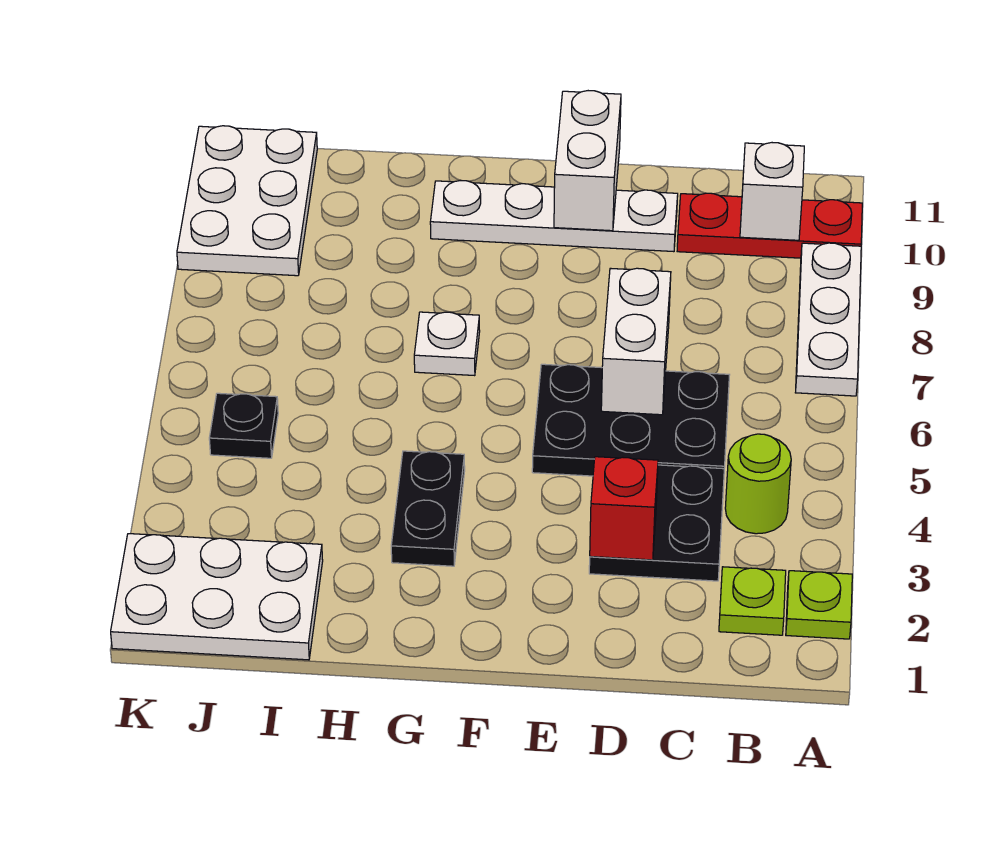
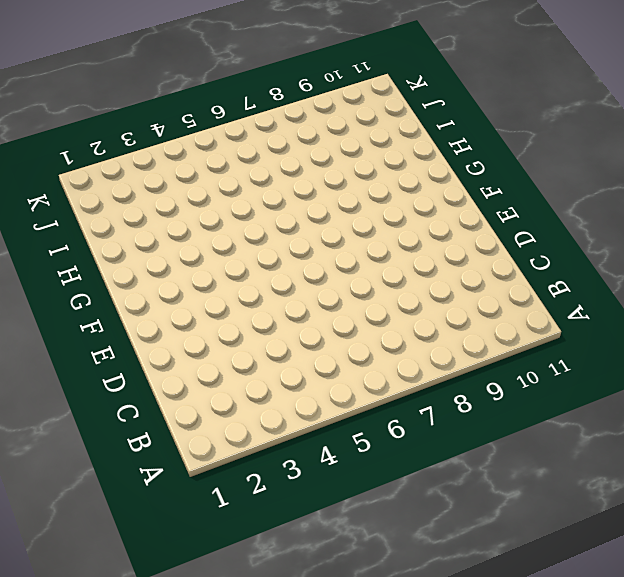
none -> lime 1x1 plate [786,571,852,639]
none -> white 1x3 plate [795,243,861,396]
none -> red 1x3 plate [677,193,862,258]

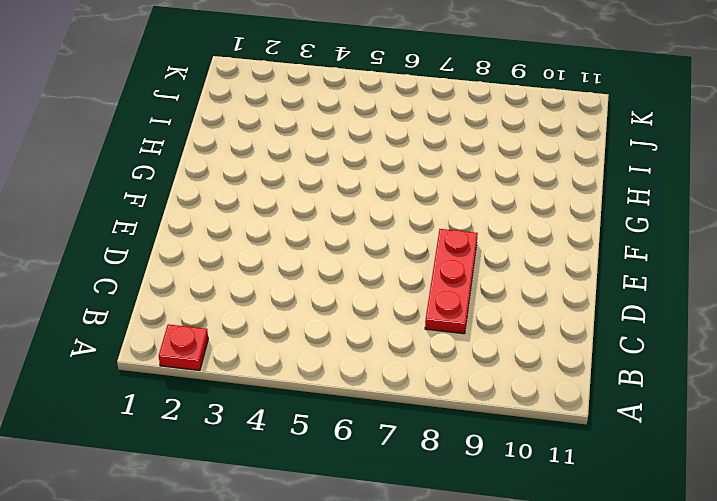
red 1x1 plate [159,324,208,371] -> lime 1x1 plate [786,571,852,639]
red 1x3 plate [425,229,478,334] -> red 1x3 plate moved to [677,193,862,258]
none -> white 1x3 plate [795,243,861,396]
none -> lime 1x1 plate [719,567,786,635]
none -> lime 1x1 round brick [725,434,791,534]

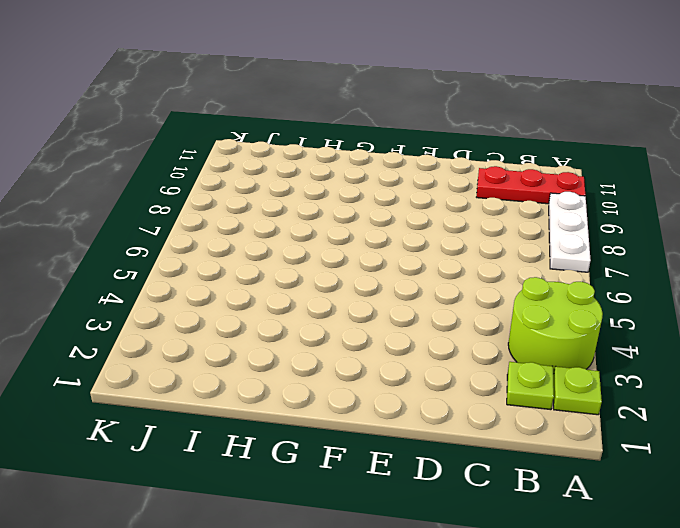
lime 2x2 round brick [508,277,603,375] -> lime 1x1 round brick [725,434,791,534]
none -> black 2x2 plate [589,465,724,581]
none -> black 2x3 plate [532,364,729,476]
none -> white 1x4 plate [430,180,678,252]

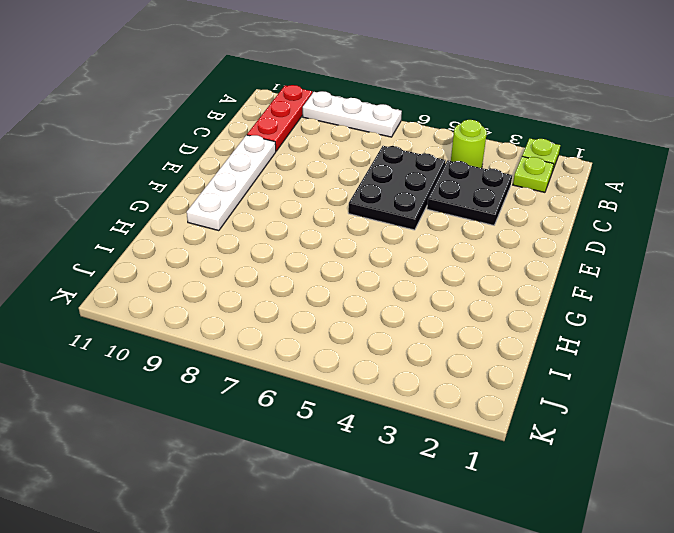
none -> black 1x2 plate [391,451,465,566]
none -> white 1x1 plate [414,312,480,376]
none -> white 2x3 plate [111,534,323,660]

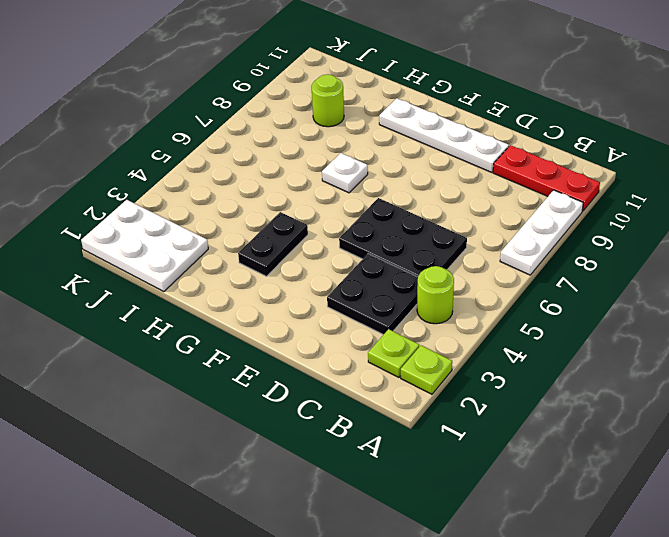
lime 1x1 round brick [312,74,344,127] -> none
none -> black 1x1 plate [209,393,278,458]
none -> white 2x3 plate [177,126,317,276]
none -> white 1x1 brick [740,143,804,240]

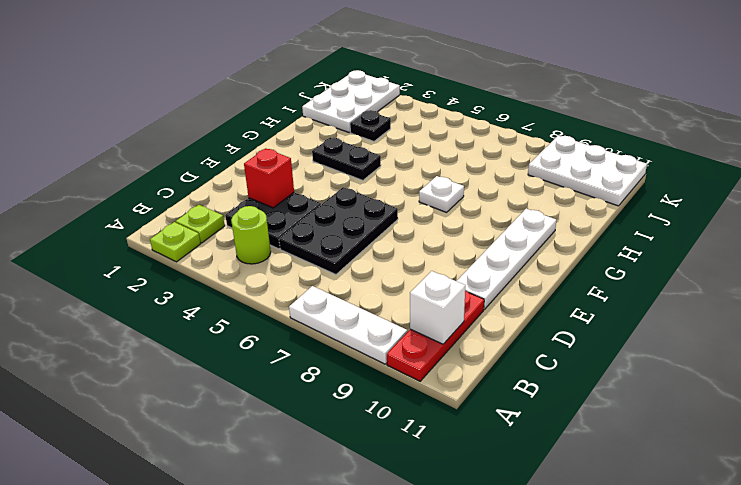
black 1x1 plate [350,110,391,141] -> black 1x1 plate moved to [209,393,278,458]
none -> white 1x2 brick [601,268,671,415]
none -> white 1x2 brick [554,91,621,231]

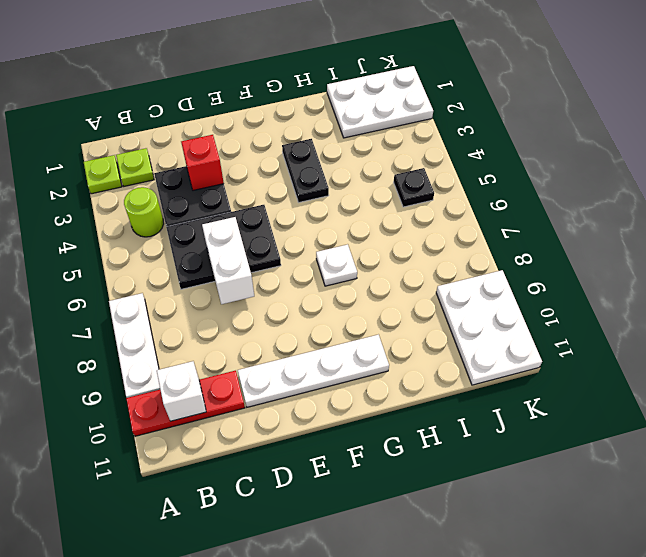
none -> white 1x2 brick [554,91,621,231]

